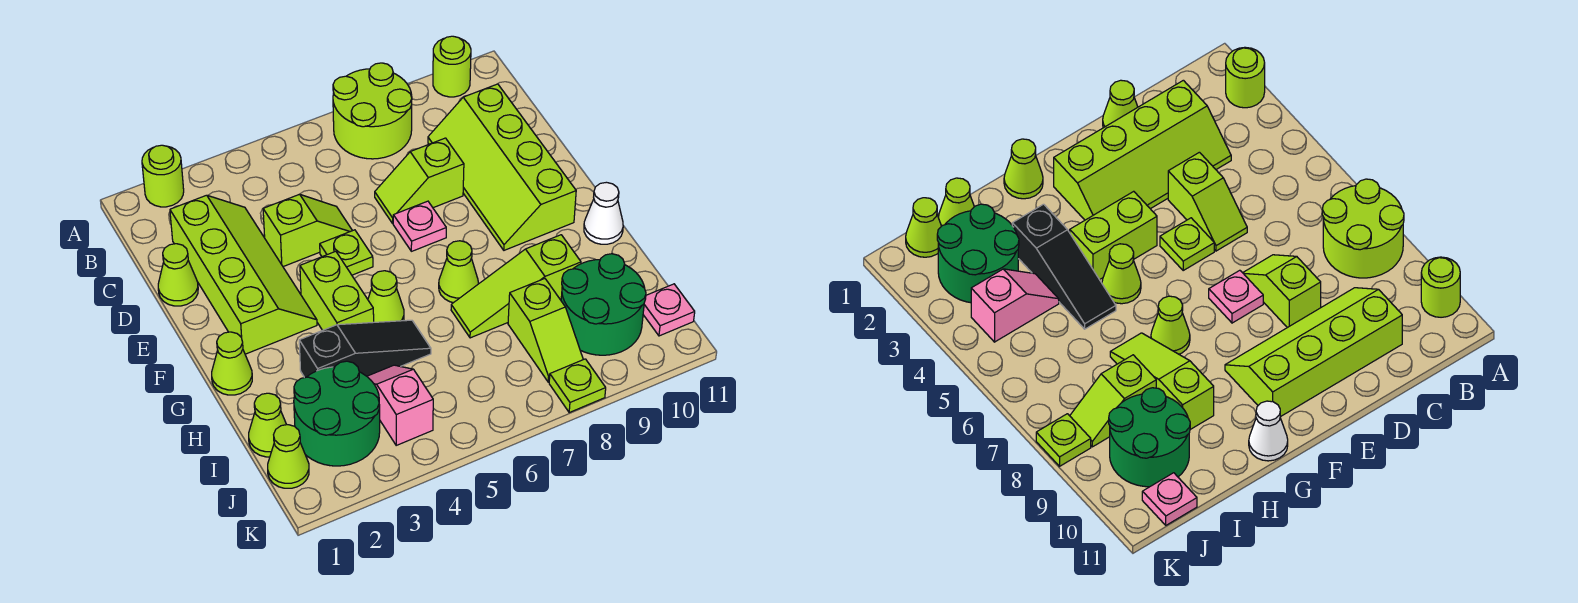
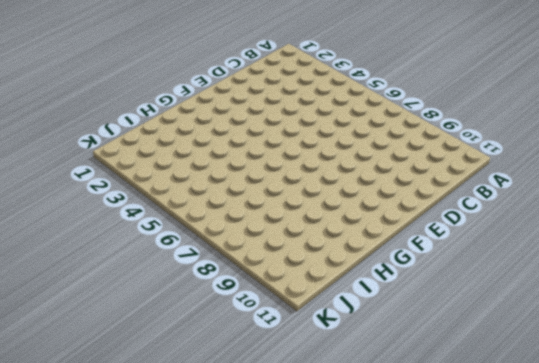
none -> lime 1x1 round brick [142,145,184,207]
none -> lime 2x2 round brick [333,63,412,159]
none -> lime 1x1 round brick [433,36,471,97]

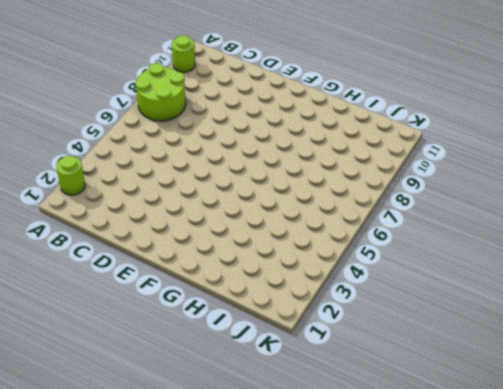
none -> lime 2x4 slope [170,195,317,354]
none -> lime 2x4 slope [428,84,576,250]
none -> lime 1x1 cone [158,244,198,306]

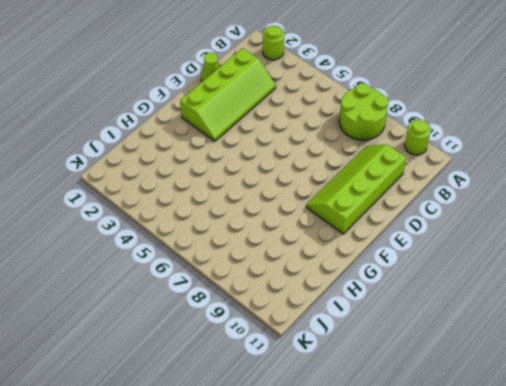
none -> lime 1x2 slope [263,194,352,267]
none -> lime 1x2 slope [375,138,464,223]
none -> lime 1x1 plate [320,230,373,275]

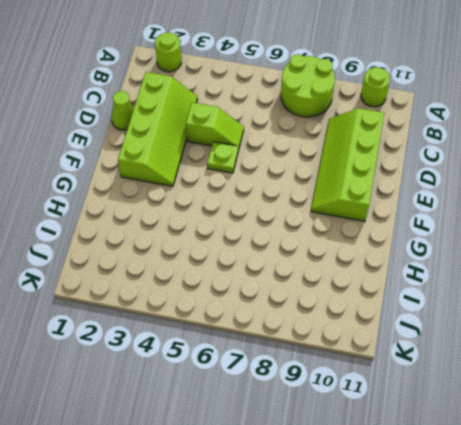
none -> lime 1x2 slope [375,138,464,223]
none -> pink 1x1 plate [393,201,446,251]
none -> lime 1x2 brick [300,251,374,330]

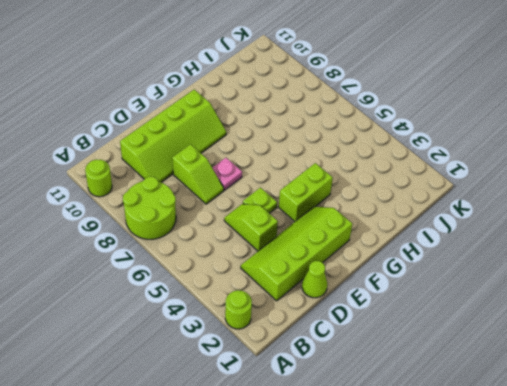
none -> lime 1x1 cone [212,332,252,395]
none -> lime 1x1 cone [368,271,404,322]
none -> lime 1x1 cone [439,241,478,303]

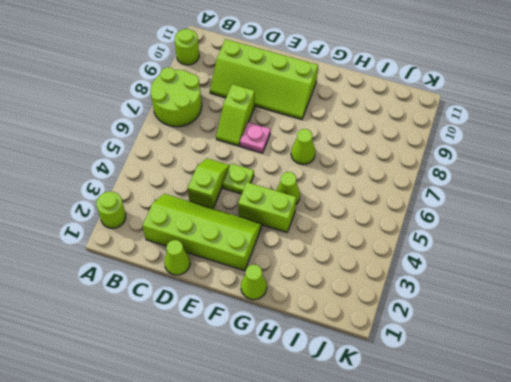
none -> white 1x1 cone [584,182,623,244]
none -> black 1x3 slope [299,320,431,378]
none -> lime 1x3 slope [451,235,581,338]

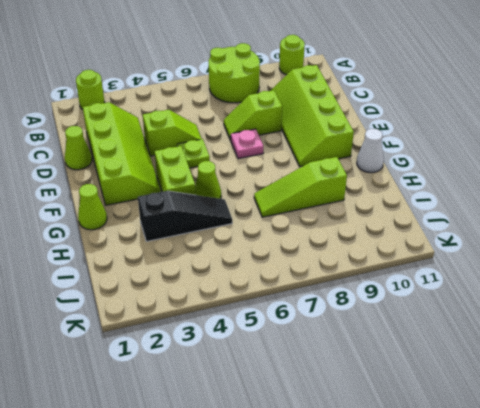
none -> lime 1x1 cone [439,241,478,303]
none -> lime 1x1 cone [249,393,287,457]
none -> green 2x2 round brick [294,361,380,466]

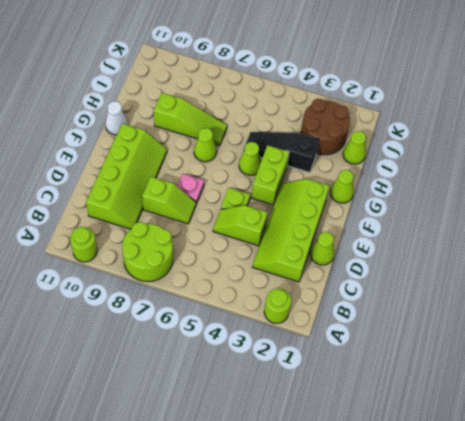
brown 2x2 round brick [301,99,350,155] -> green 2x2 round brick [294,361,380,466]
none -> pink 1x2 slope [367,365,433,445]
none -> lime 1x2 slope [508,279,583,382]
none -> green 2x2 round brick [561,254,646,355]

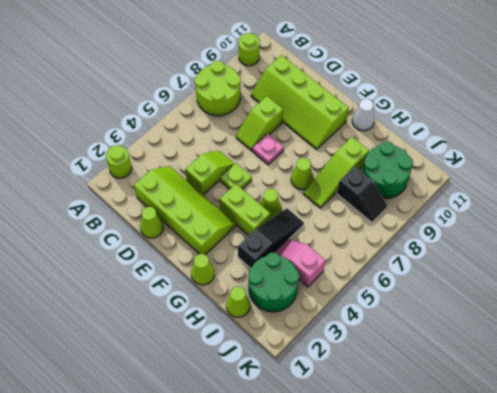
black 1x2 slope [337,166,387,222] -> lime 1x2 slope [508,279,583,382]
none -> lime 1x1 cone [268,425,309,488]
none -> pink 1x1 plate [643,284,695,336]
none -> lime 1x1 plate [549,359,606,412]

